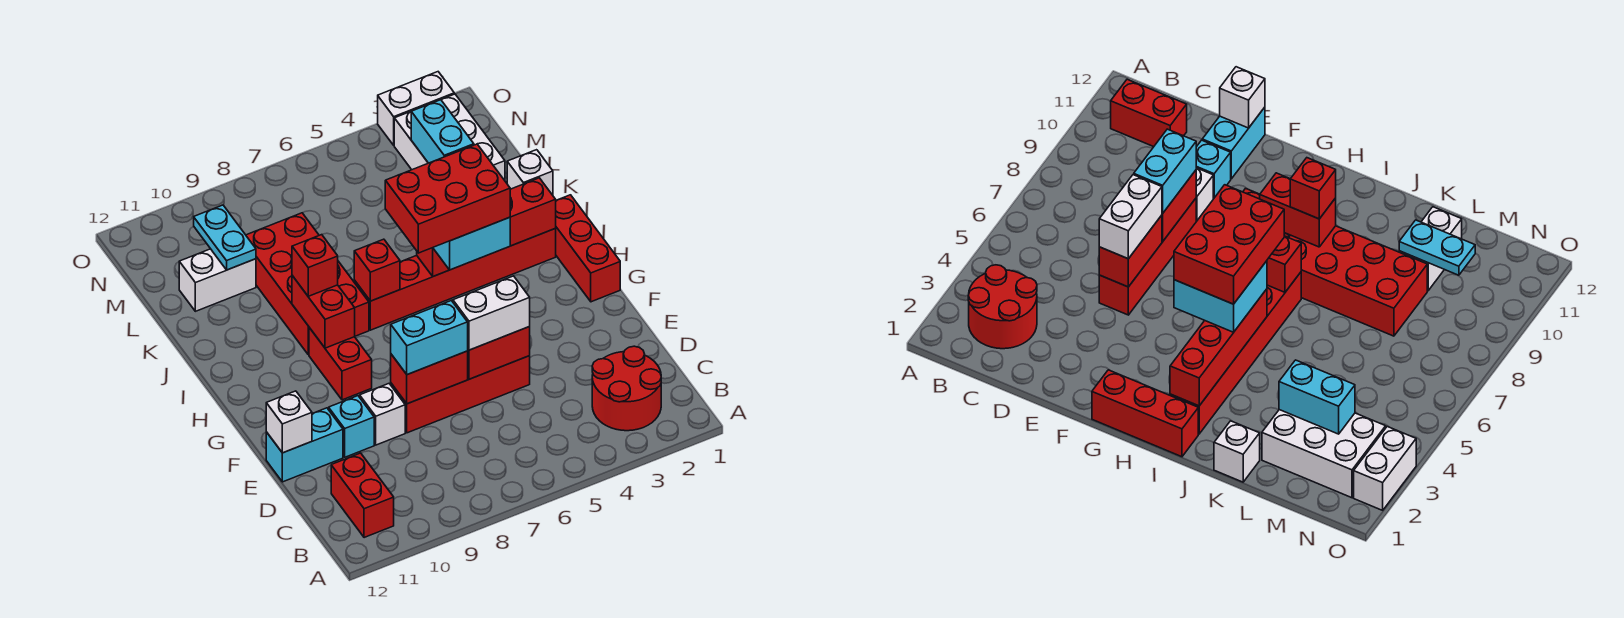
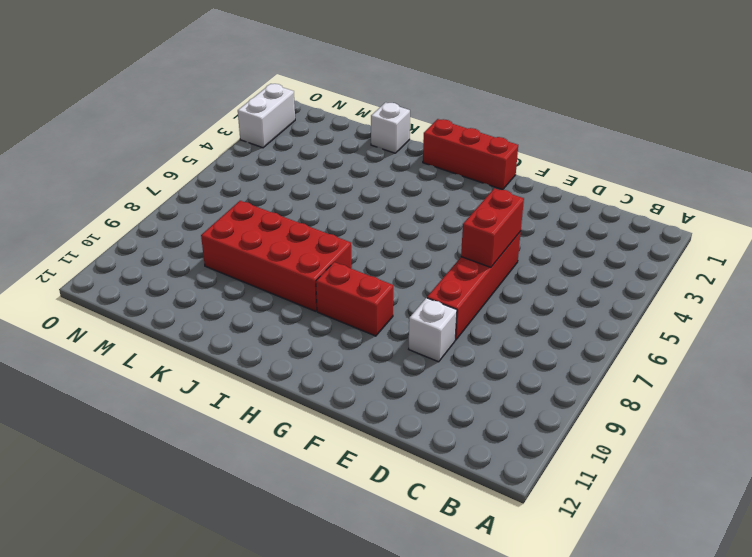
none -> red 2x2 round brick [592,346,661,431]
none -> red 1x2 brick [331,453,394,538]
none -> cyan 1x1 brick [329,396,374,457]

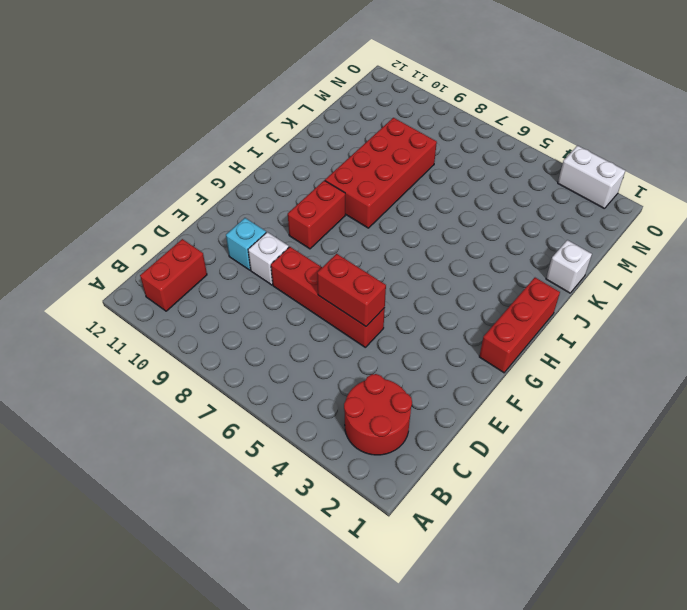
none -> cyan 1x2 brick [266,408,343,482]
none -> red 1x6 brick [354,229,556,330]
none -> white 2x3 brick [394,94,505,180]

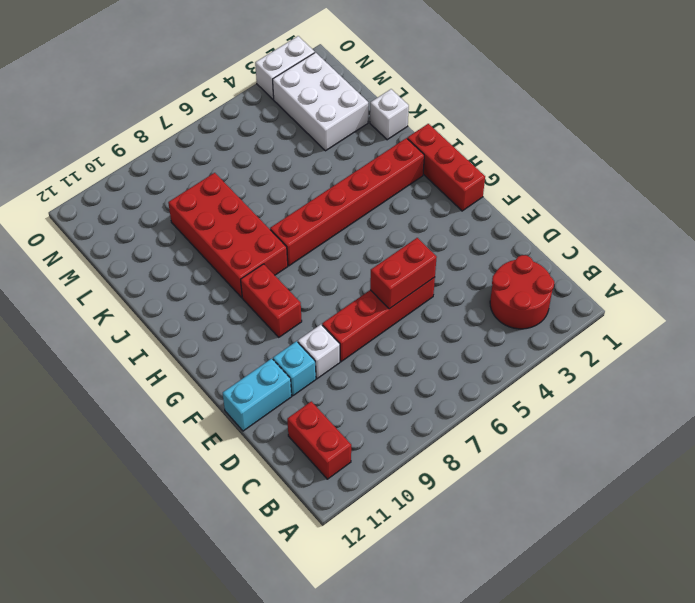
none -> white 1x2 brick [179,249,256,311]
none -> red 1x2 brick [391,351,468,404]
none -> white 1x1 brick [266,391,312,453]

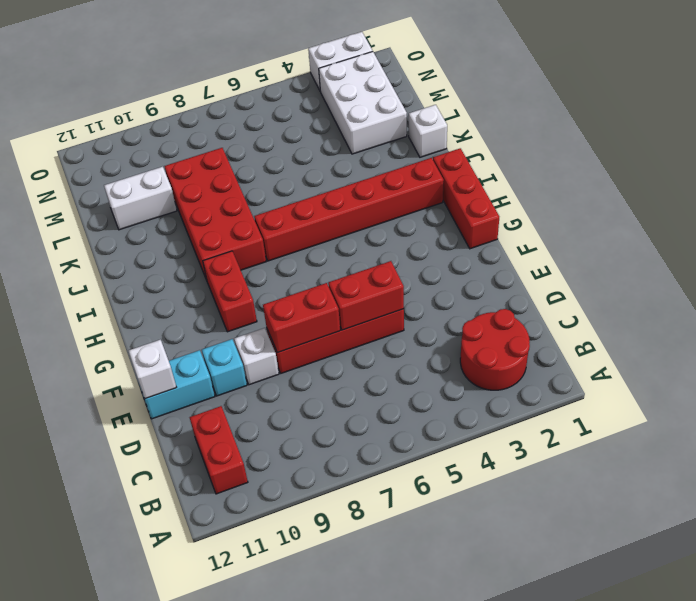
none -> red 1x2 brick [292,276,355,348]
none -> red 1x4 brick [417,178,556,276]
none -> red 1x1 brick [354,239,400,301]

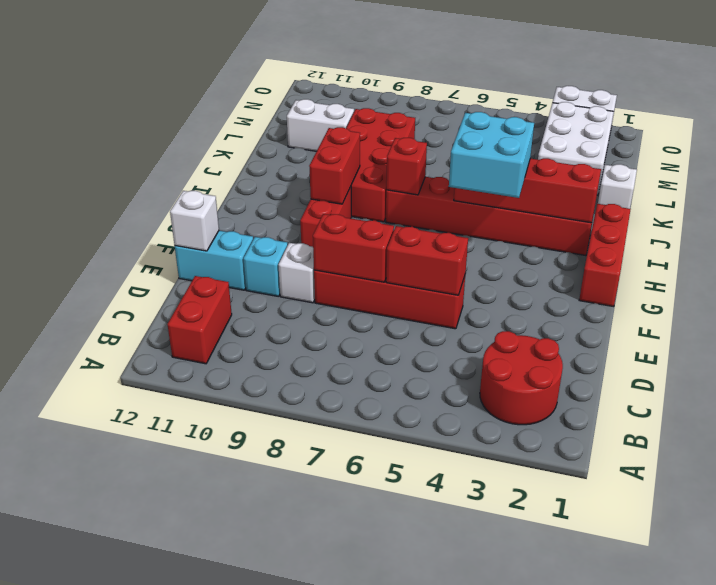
none -> cyan 1x2 brick [411,100,474,163]
none -> cyan 1x2 plate [194,205,256,270]
none -> white 1x2 brick [453,276,530,350]

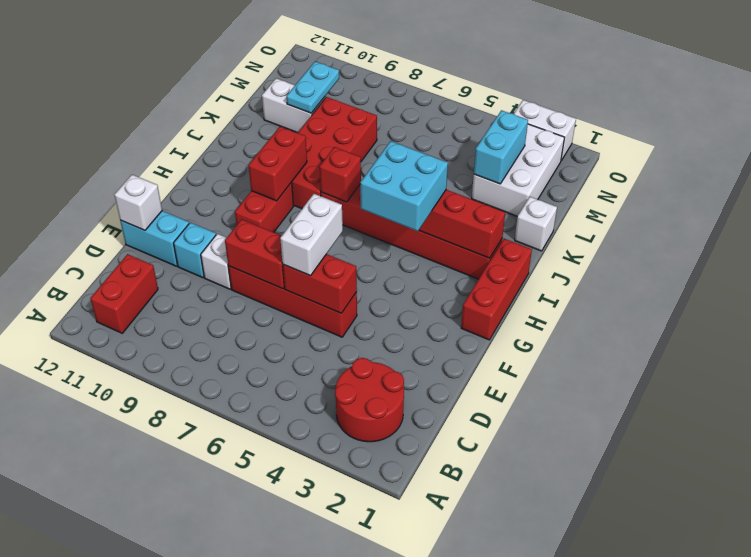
white 1x2 brick [280,194,343,276] -> white 1x2 brick turned to [453,276,530,350]
none -> cyan 1x2 brick [391,301,468,375]
none -> red 1x1 brick [292,235,338,296]
none -> red 2x3 brick [385,144,510,253]

